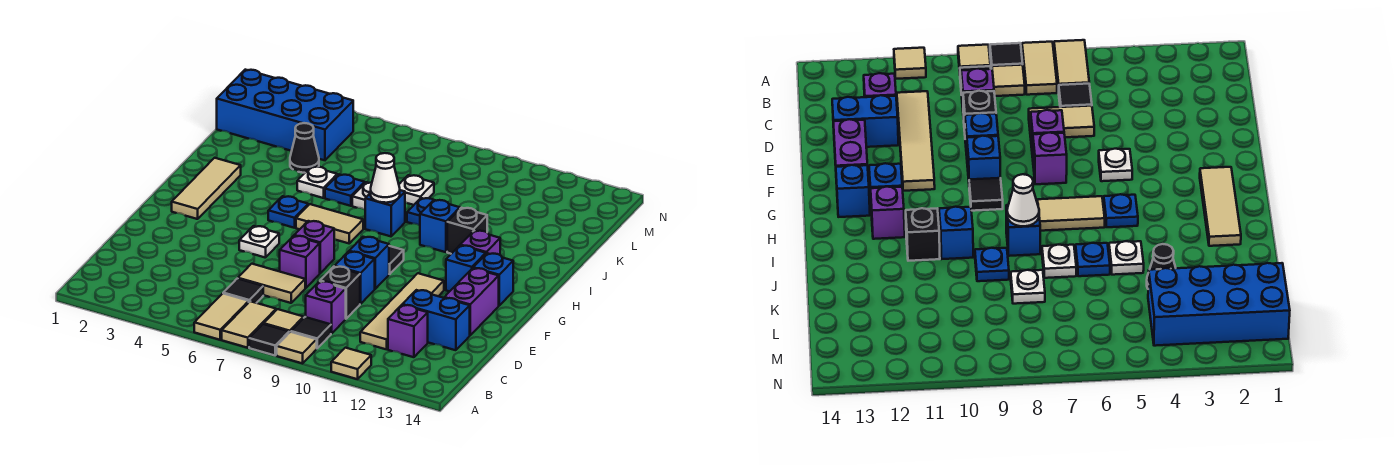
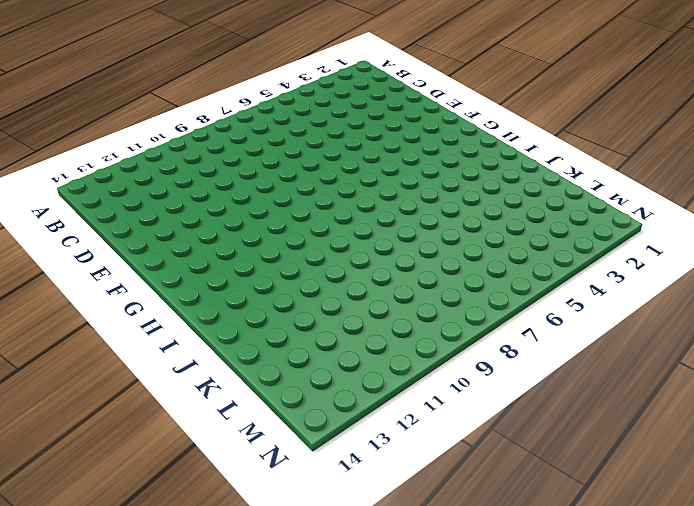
none -> tan 1x2 tile [194,294,249,340]
none -> tan 1x2 tile [222,301,276,348]
none -> black 1x1 tile [249,324,289,355]
none -> tan 1x1 tile [277,332,317,363]

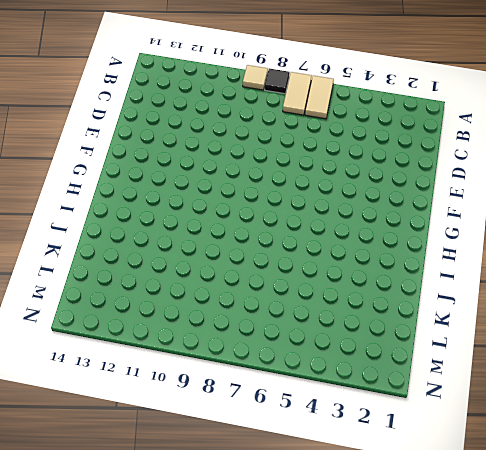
none -> tan 1x1 tile [331,348,371,379]
none -> tan 1x1 tile [264,309,304,333]
none -> black 1x1 tile [291,317,331,348]
none -> black 1x1 tile [223,279,263,303]

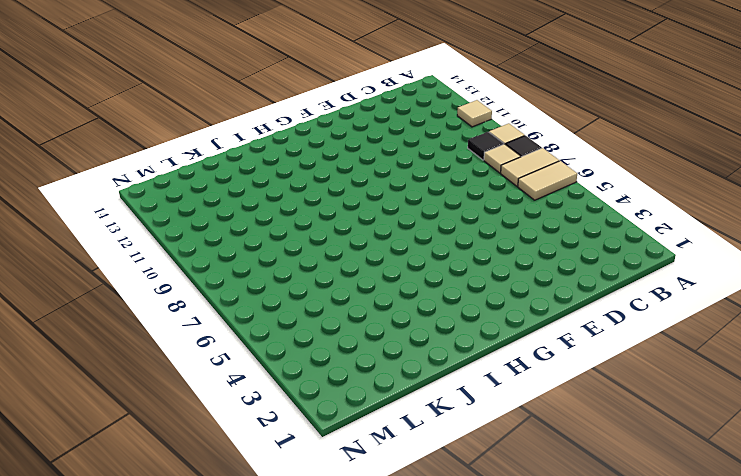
none -> black 1x1 tile [223,279,263,303]
none -> purple 1x1 brick [306,281,346,334]
none -> tan 1x4 tile [360,273,444,349]
none -> purple 1x1 brick [388,305,428,357]

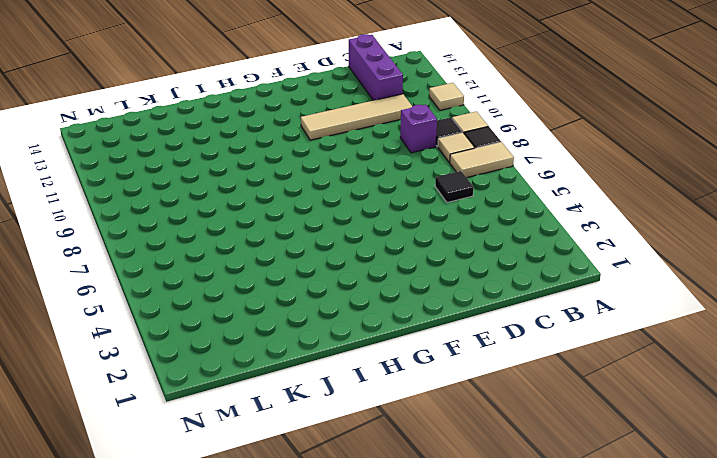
purple 1x3 brick [349,34,403,100] -> purple 1x1 brick [388,305,428,357]
none -> tan 1x2 tile [194,294,249,340]
none -> tan 1x2 tile [238,264,305,303]
none -> black 1x1 brick [320,266,360,319]
none -> blue 1x2 brick [402,290,470,350]

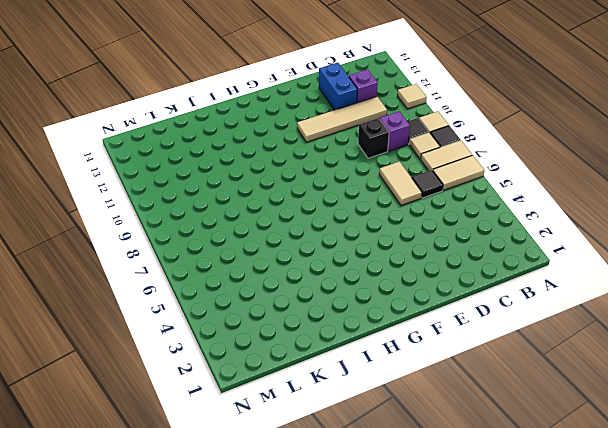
none -> purple 1x1 brick [280,236,320,288]
none -> blue 1x1 brick [335,252,375,304]
none -> purple 1x2 brick [444,268,499,335]
none -> white 1x1 plate [239,226,279,258]

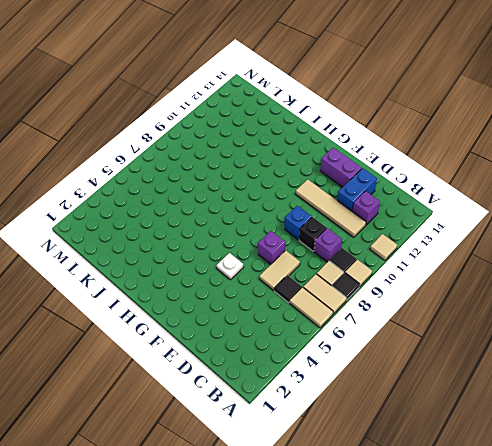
none -> purple 1x1 brick [294,221,334,273]
none -> blue 1x1 brick [349,237,389,289]
none -> tan 1x3 tile [172,158,241,219]
none -> black 1x1 tile [389,246,404,274]

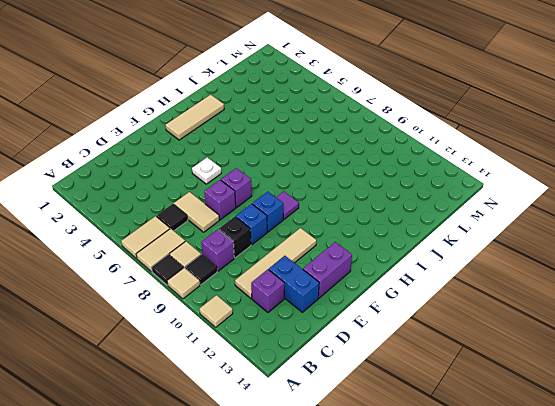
purple 1x1 tile [276,191,299,219] -> black 1x1 tile [389,246,404,274]
none -> blue 1x1 brick [446,245,486,291]
none -> blue 1x1 brick [473,253,513,305]
none -> blue 1x1 plate [268,196,308,228]
none -> tan 1x2 tile [296,204,363,243]

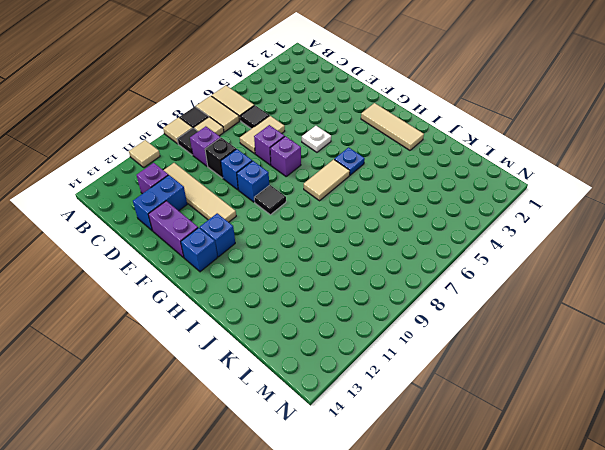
none -> purple 1x1 brick [460,231,500,255]
none -> blue 1x1 brick [365,190,405,236]
none -> blue 1x1 brick [420,200,460,252]
none -> black 1x1 brick [447,208,487,254]

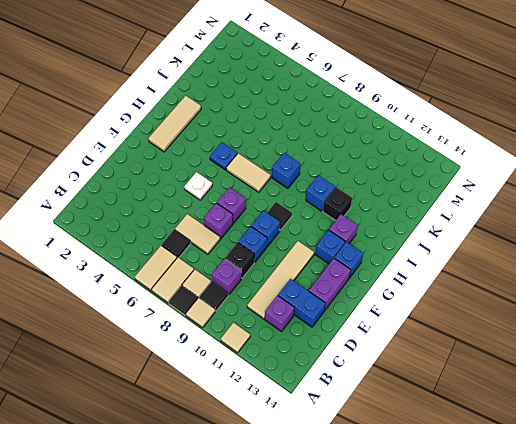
none -> white 1x1 plate [297,166,337,198]
none -> blue 1x1 plate [325,174,365,206]
none -> white 1x1 plate [352,182,372,210]
none -> blue 1x1 plate [407,198,433,225]

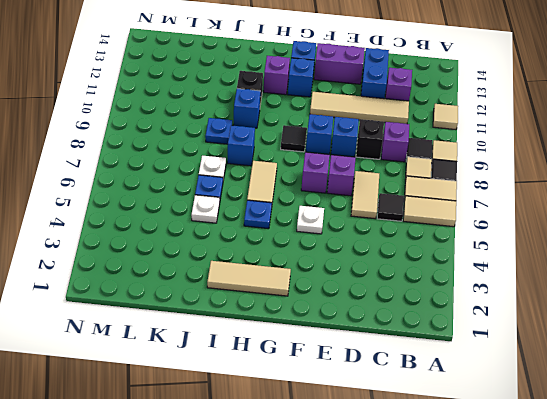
none -> black 1x1 cone [290,123,319,173]
none -> white 1x1 plate [399,175,434,205]
none -> blue 2x4 brick [217,70,353,160]
none -> white 1x1 cone [371,153,400,203]

